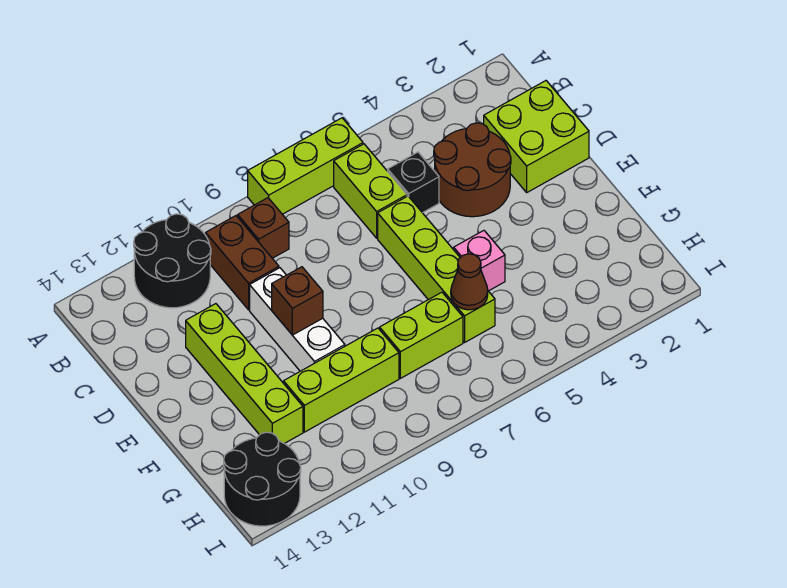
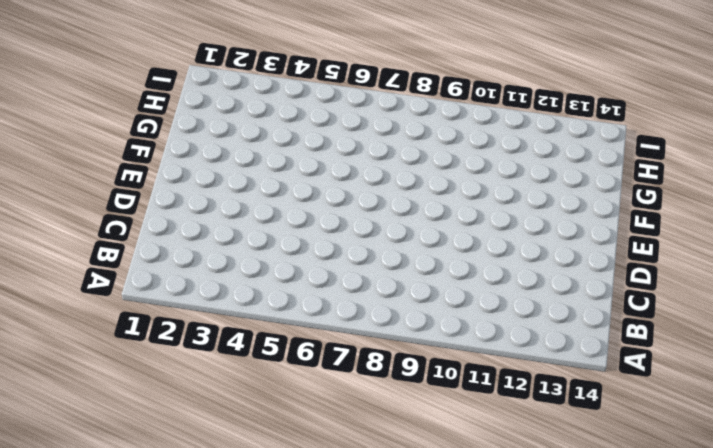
none -> lime 1x3 brick [248,118,363,214]
none -> black 2x2 round brick [134,214,211,308]
none -> lime 1x2 brick [334,144,407,238]

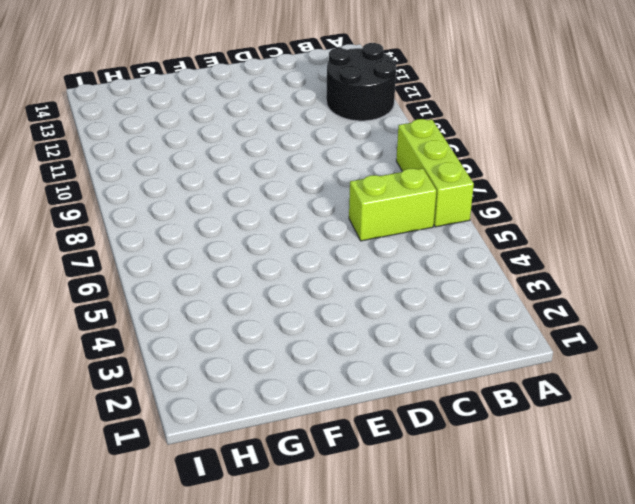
none -> brown 1x1 brick [238,198,289,258]
none -> brown 1x2 brick [206,216,279,310]
none -> lime 2x2 brick [484,81,589,192]

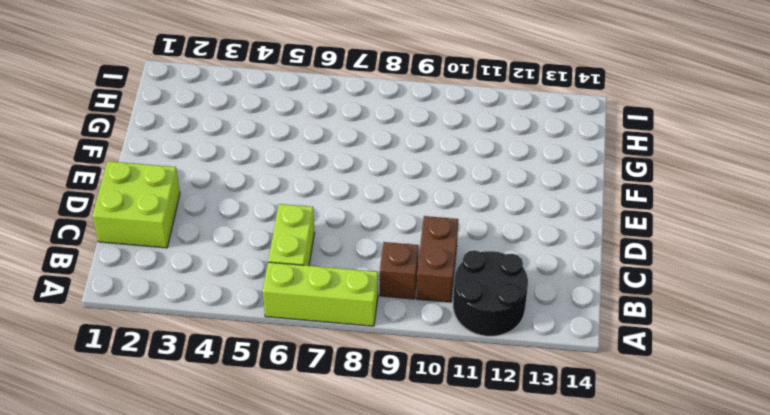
none -> brown 2x2 round brick [434,123,511,217]
none -> black 1x1 brick [388,152,439,213]
none -> lime 1x4 brick [378,196,495,342]

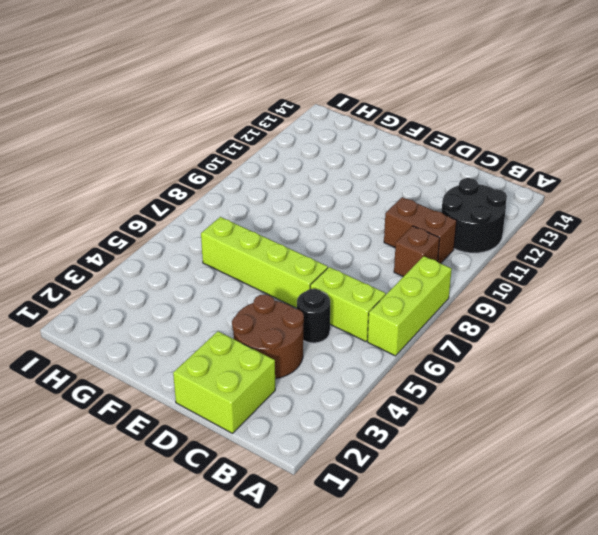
black 1x1 round brick [297,289,330,343] -> black 1x1 brick [388,152,439,213]
none -> white 1x3 brick [250,268,345,371]
none -> lime 1x4 brick [186,304,303,443]
none -> pink 1x1 brick [454,230,505,291]

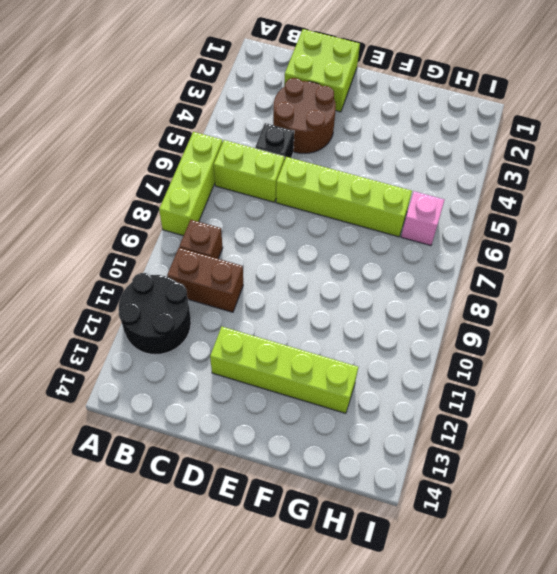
pink 1x1 brick [401,191,444,246] -> pink 1x1 brick moved to [454,230,505,291]
none -> white 1x3 brick [250,268,345,371]
none -> lime 1x2 brick [380,292,463,378]
none -> lime 1x3 brick [284,328,399,432]

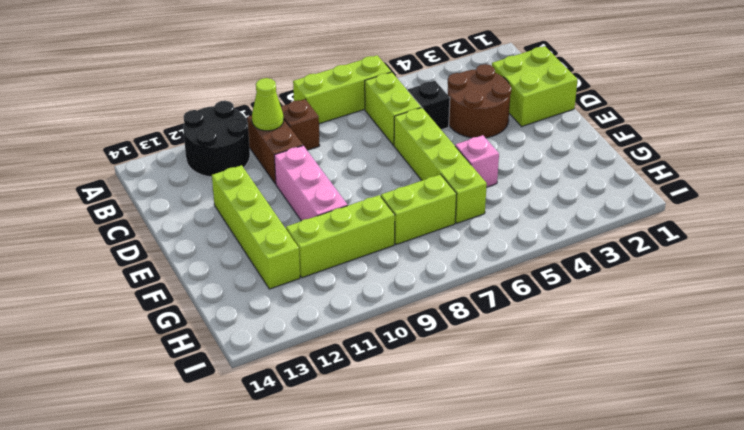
lime 1x1 cone [252,78,283,131] -> none
pink 1x3 brick [274,146,348,221] -> white 1x3 brick [250,268,345,371]
none -> black 2x2 round brick [224,432,301,526]
none -> brown 1x1 brick [272,267,323,335]
none -> brown 1x1 cone [451,254,488,310]

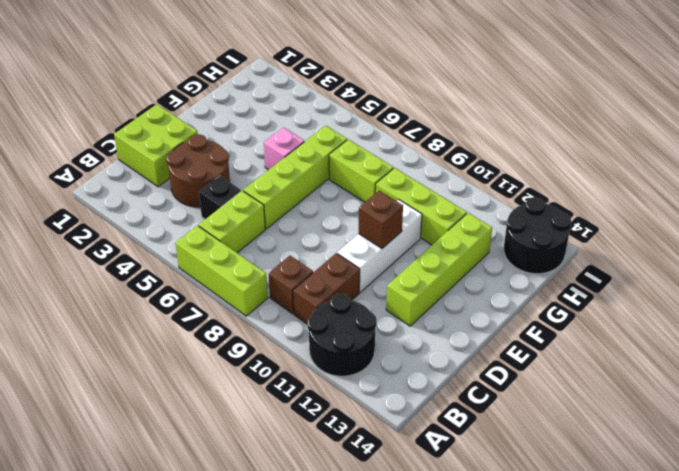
none -> brown 1x1 cone [451,254,488,310]

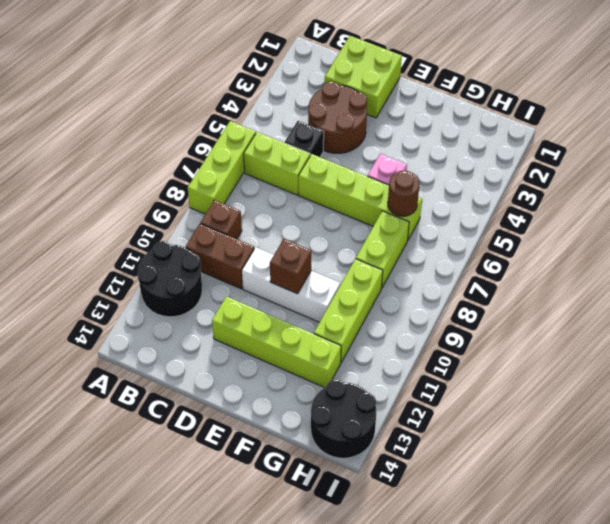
brown 1x1 round brick [388,171,419,216] -> brown 1x1 cone [451,254,488,310]

